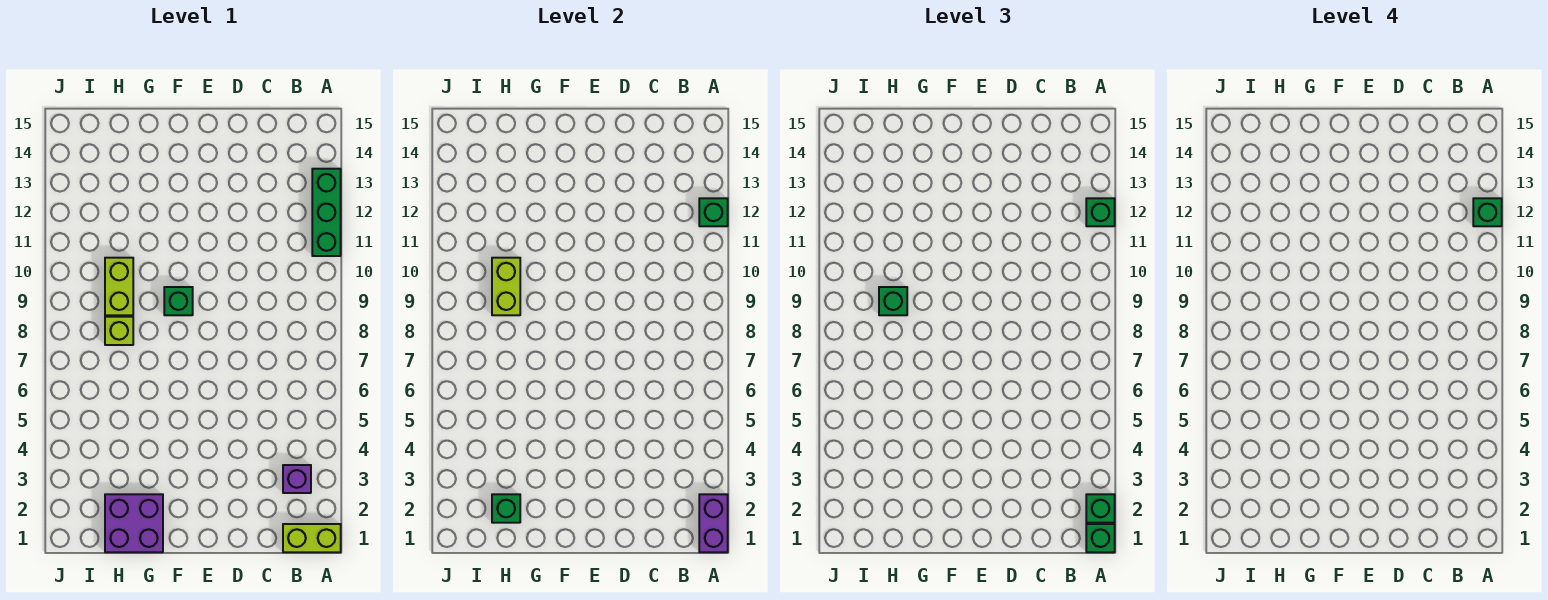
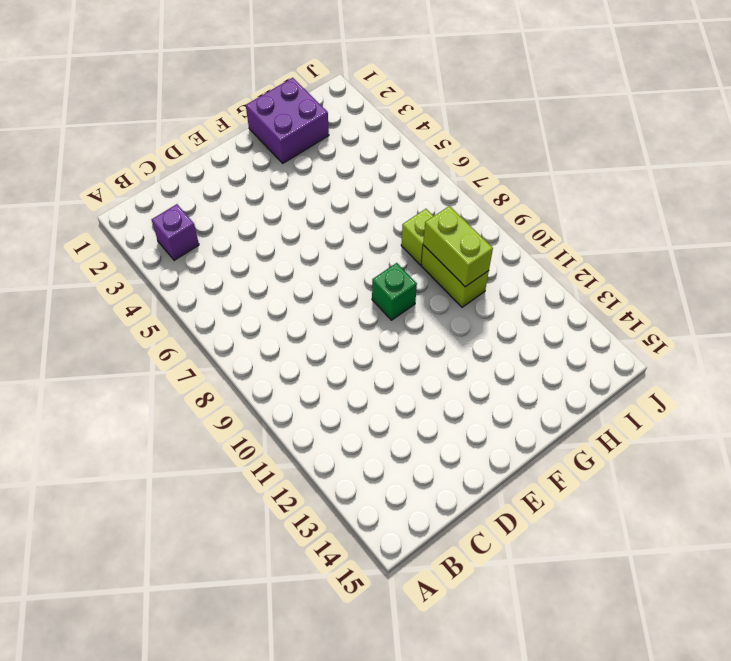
none -> lime 1x2 brick [283,524,341,552]
none -> green 1x3 brick [312,169,341,256]
none -> purple 1x2 brick [699,494,728,552]

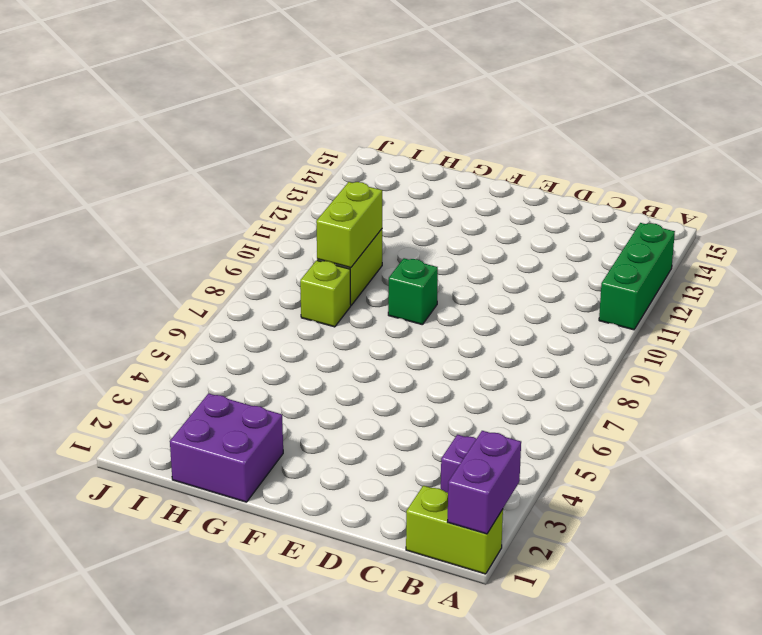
none -> green 1x1 brick [699,198,728,226]
none -> green 1x1 brick [492,494,520,523]
none -> green 1x1 brick [1086,524,1115,552]

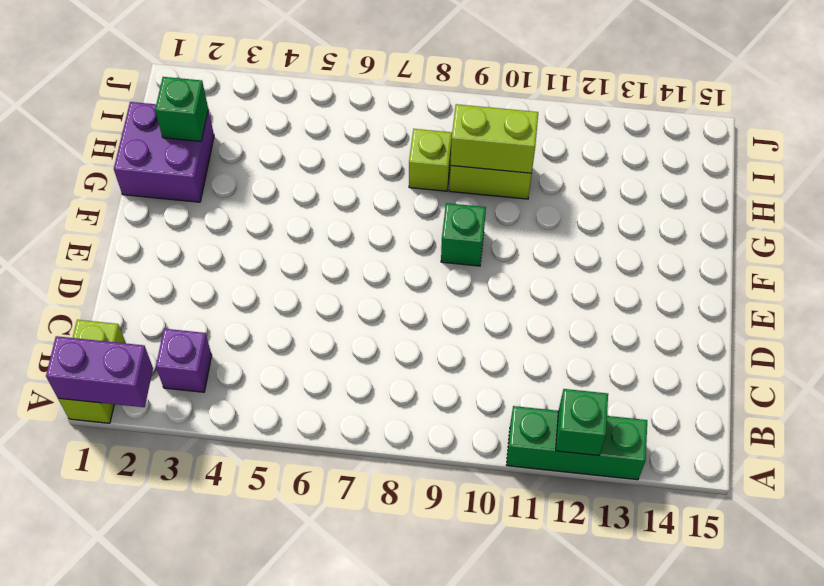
none -> green 1x1 brick [1086,524,1115,552]
none -> green 1x1 brick [1086,494,1115,523]
none -> green 1x1 brick [1086,198,1115,226]

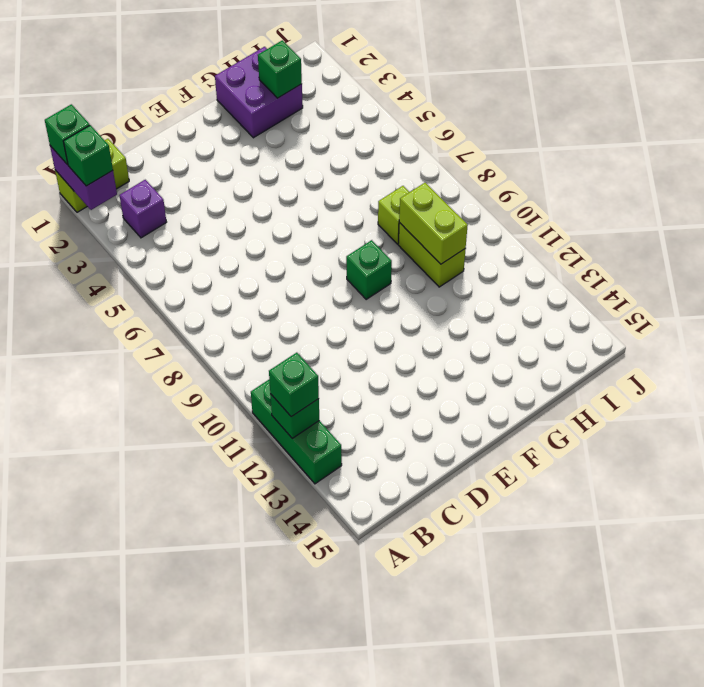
none -> green 1x1 brick [879,287,907,315]
none -> green 1x1 brick [1473,198,1502,226]

